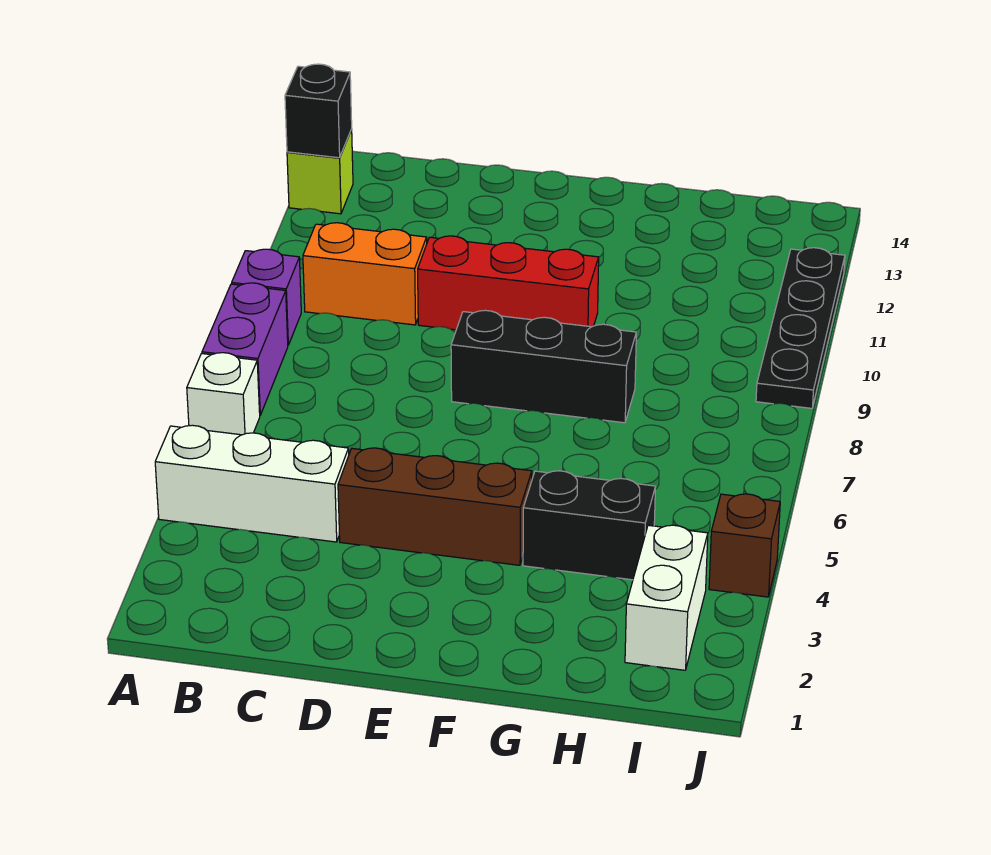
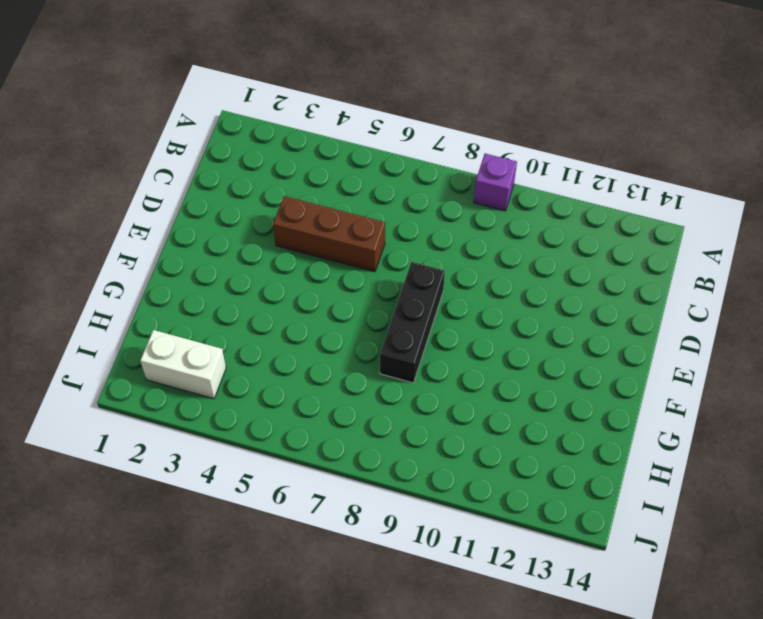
brown 1x3 brick [273,196,385,272] -> brown 1x3 brick turned to [338,448,532,565]
none -> white 1x3 brick [155,425,349,542]
none -> white 1x1 brick [187,353,260,435]
none -> purple 1x2 brick [202,283,288,415]

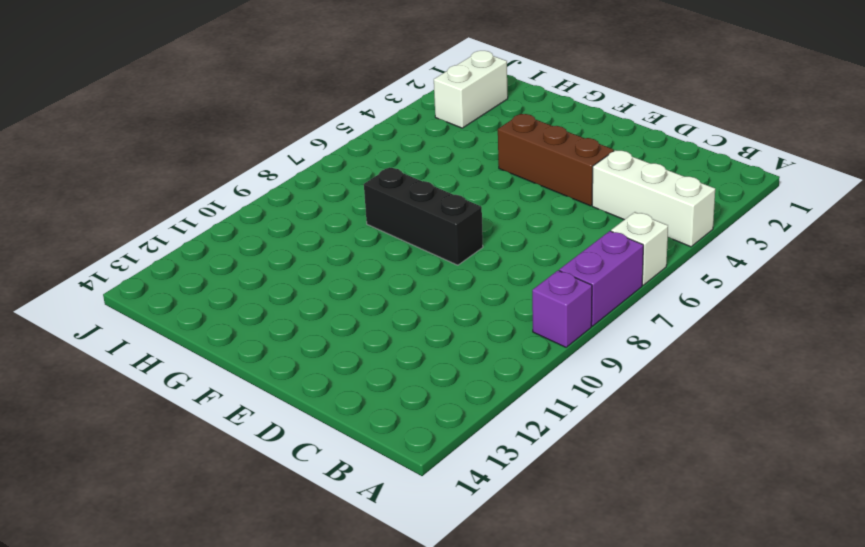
none -> lime 1x1 brick [287,130,353,214]
none -> orange 1x2 brick [303,223,427,325]
none -> red 1x3 brick [418,236,599,330]

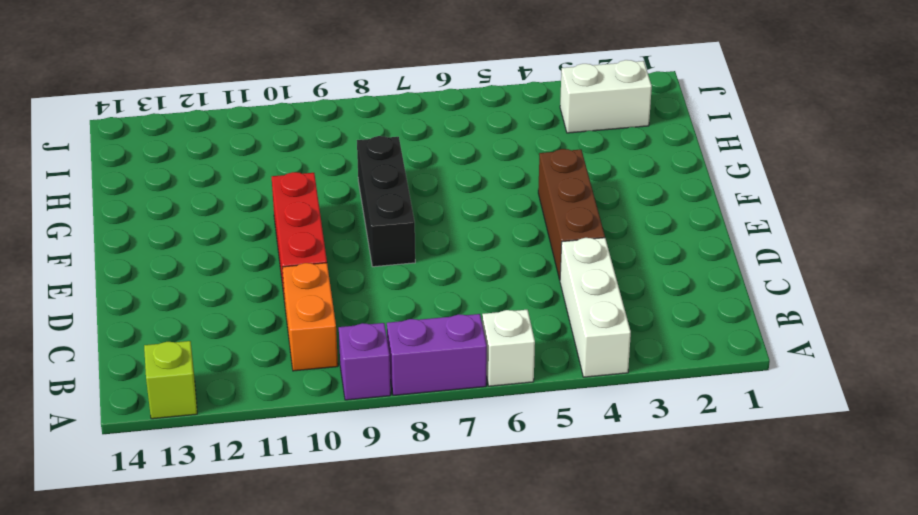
none -> black 1x2 brick [523,471,656,580]
none -> brown 1x1 brick [709,494,780,597]
none -> black 1x4 plate [756,248,845,408]

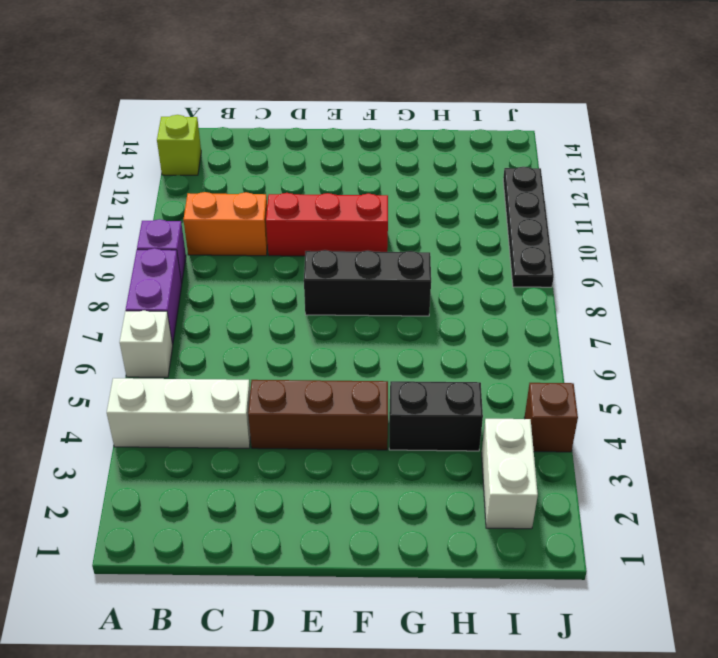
none -> black 1x1 brick [285,64,352,158]

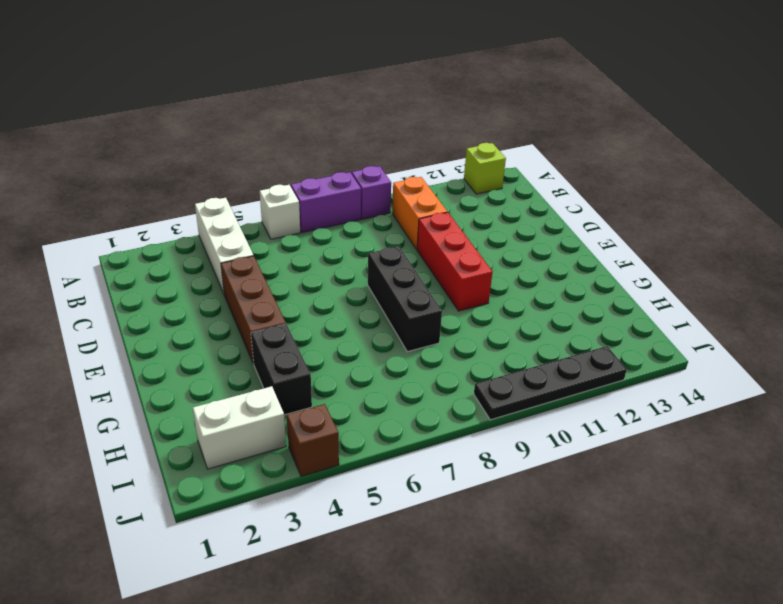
none -> black 1x1 brick [285,64,352,158]

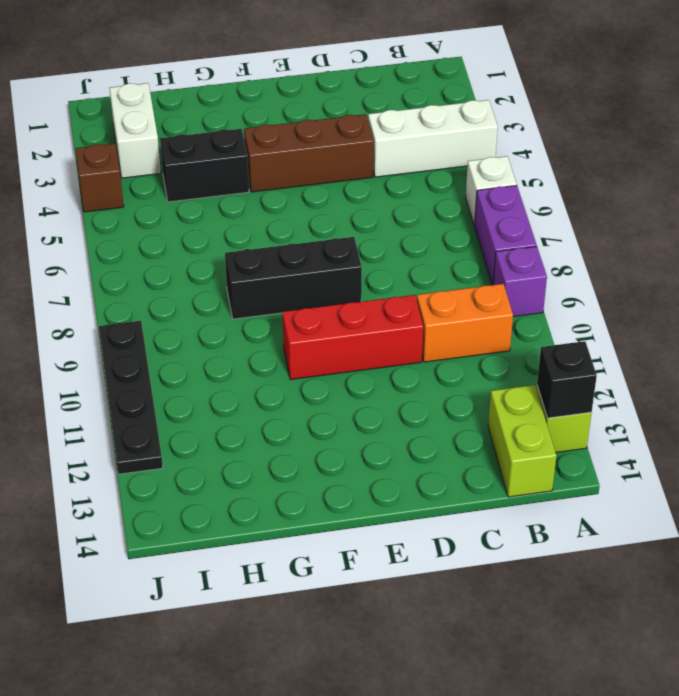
lime 1x2 brick [488,385,556,497] -> none

